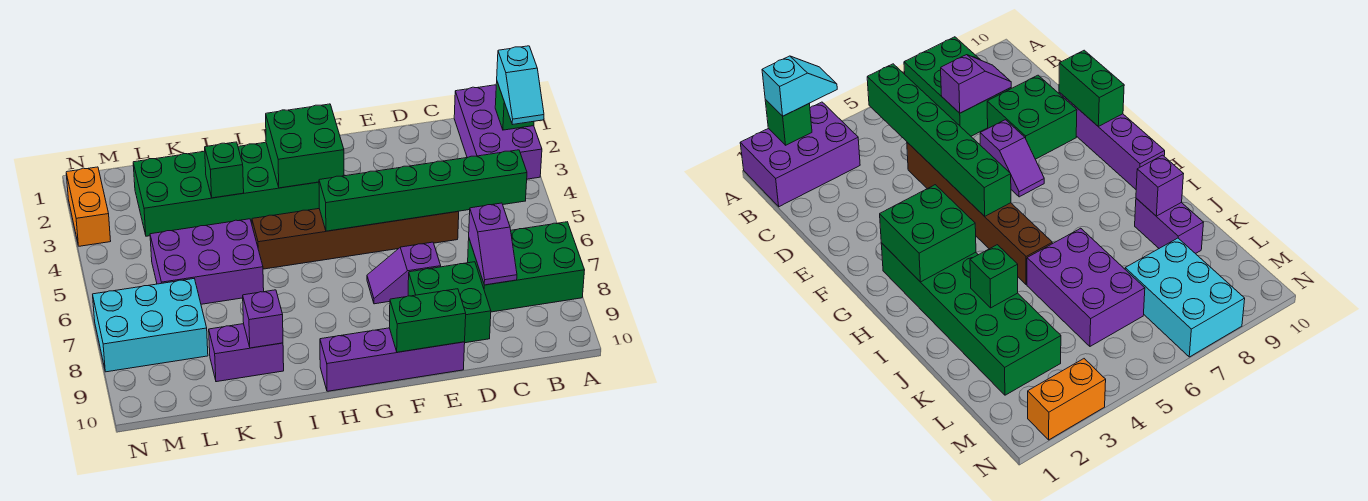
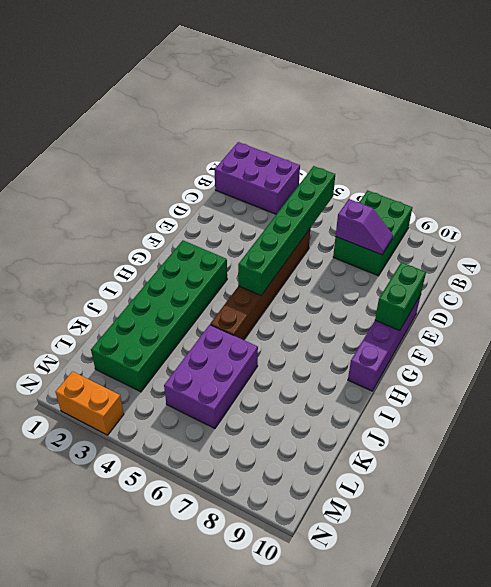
none -> green 2x2 brick [408,262,491,343]
none -> purple 1x2 slope [367,242,441,304]
none -> purple 1x2 brick [209,324,284,382]

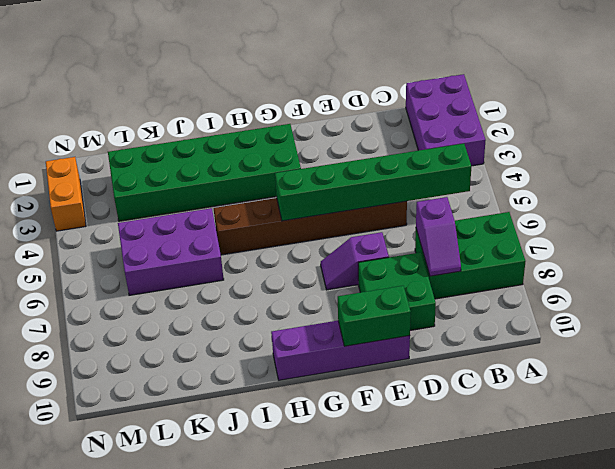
none -> purple 1x2 brick [209,324,284,382]
none -> cyan 2x3 brick [93,279,208,372]
none -> green 1x1 brick [495,82,534,130]

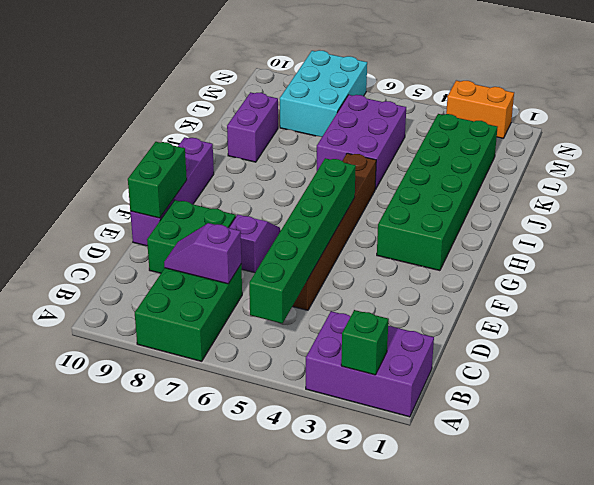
none -> green 2x2 brick [266,104,344,188]
none -> green 1x1 brick [205,142,244,198]
none -> purple 1x1 brick [243,290,283,348]

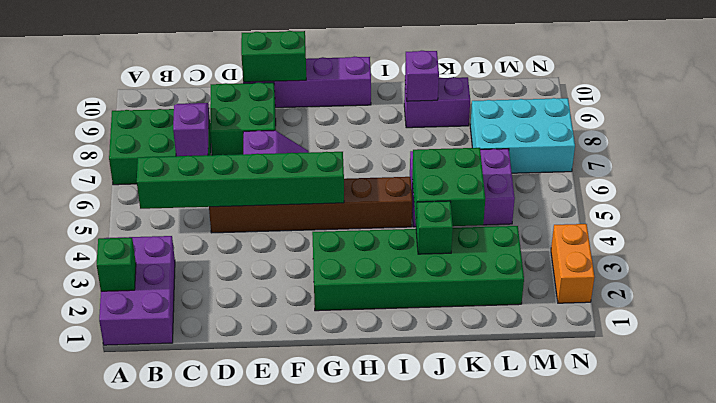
green 2x2 brick [412,148,485,226] -> green 2x2 brick moved to [266,104,344,188]
none -> cyan 1x2 slope [497,46,544,125]

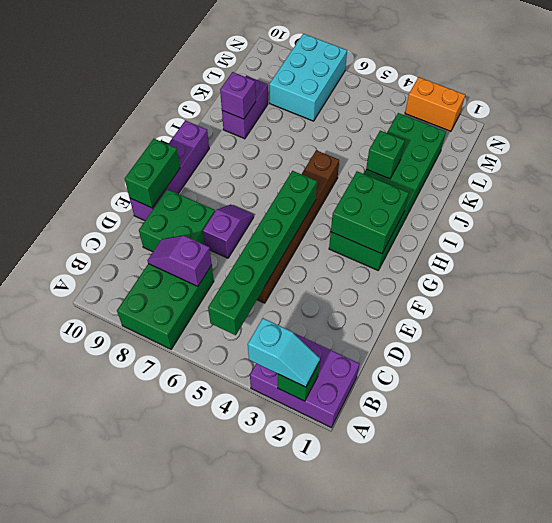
cyan 1x2 slope [248,318,320,387] -> cyan 1x2 slope turned to [497,46,544,125]
none -> purple 2x3 brick [150,219,264,304]

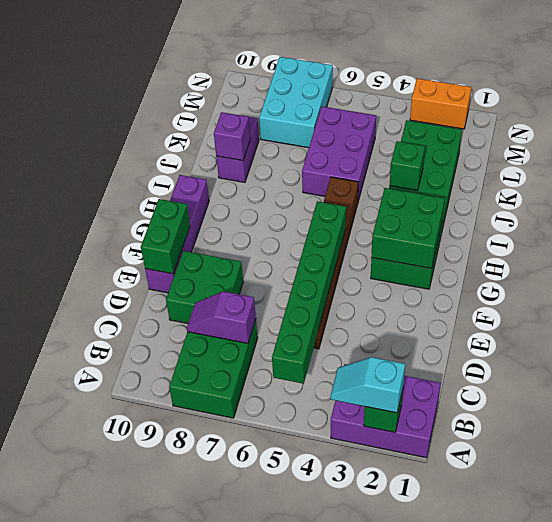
none -> purple 1x2 slope [367,242,441,304]

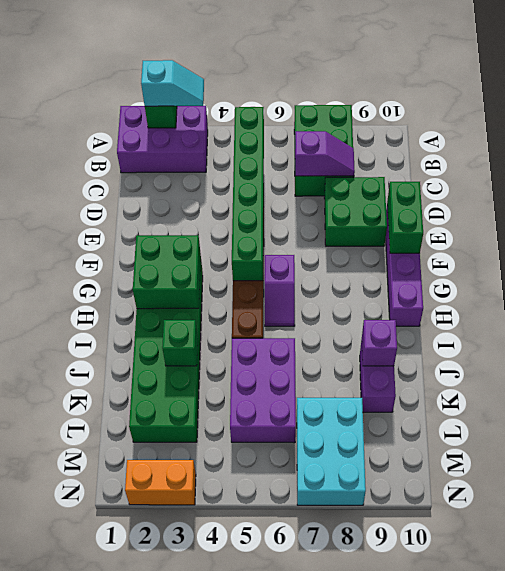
purple 1x2 slope [265,255,295,326] -> purple 1x2 slope moved to [367,242,441,304]

